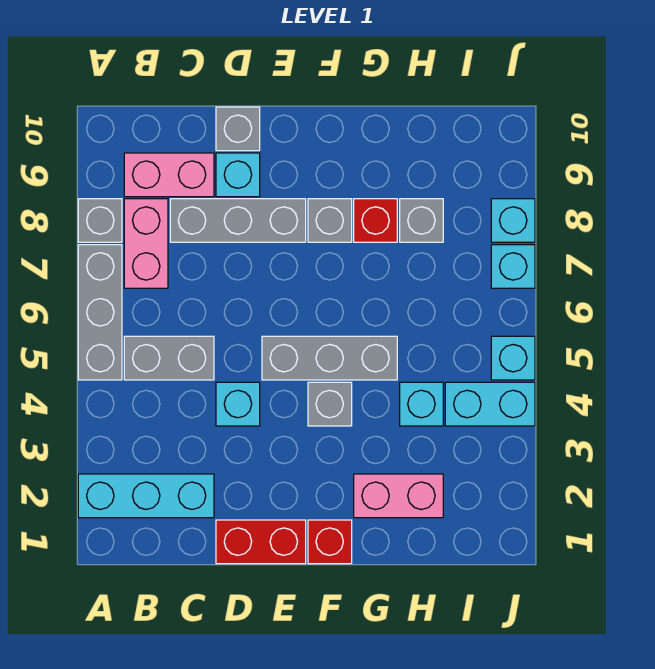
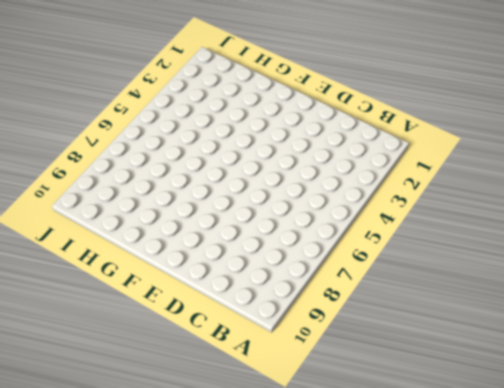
none -> cyan 1x3 brick [78,474,214,518]
none -> grey 1x3 brick [78,245,122,380]
none -> grey 1x1 brick [78,199,122,242]

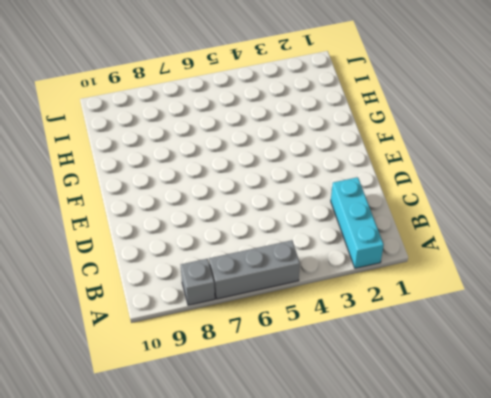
none -> grey 1x2 brick [124,336,214,380]
none -> pink 1x2 brick [124,199,168,288]
none -> pink 1x2 brick [124,153,214,197]

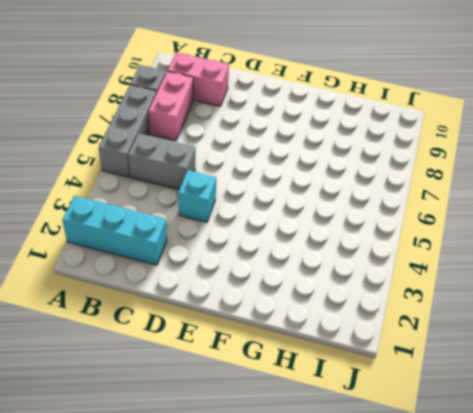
none -> grey 1x3 brick [170,199,306,242]
none -> red 1x2 brick [216,520,306,564]
none -> cyan 1x1 brick [216,153,260,197]

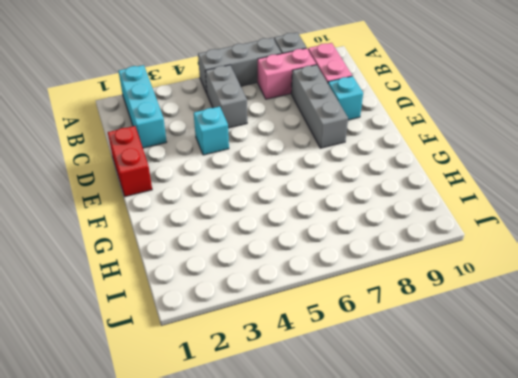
none -> grey 1x1 brick [216,107,260,151]
none -> grey 1x3 brick [262,336,397,380]
none -> red 1x1 brick [308,520,352,564]

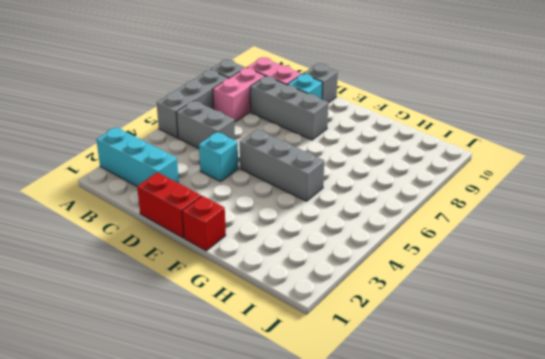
none -> grey 1x1 brick [308,382,352,426]
none -> grey 1x1 brick [308,199,352,242]
none -> pink 1x2 brick [354,474,443,518]

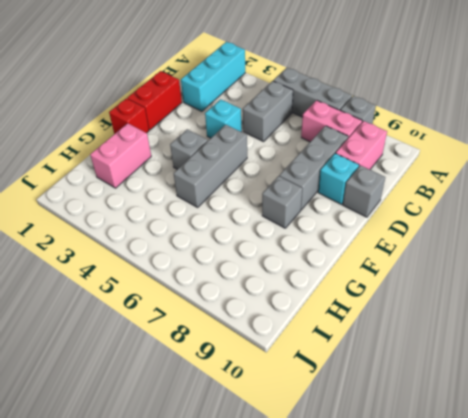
none -> red 1x1 brick [354,199,397,242]
none -> cyan 1x1 brick [400,382,443,426]
none -> grey 1x1 brick [400,199,443,242]

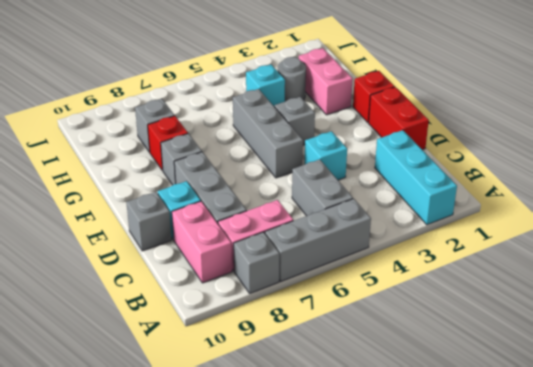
grey 1x1 round brick [278,57,306,102] -> none
none -> cyan 1x2 brick [445,382,535,426]
none -> cyan 1x1 brick [491,336,535,380]
none -> cyan 1x1 brick [491,245,535,288]

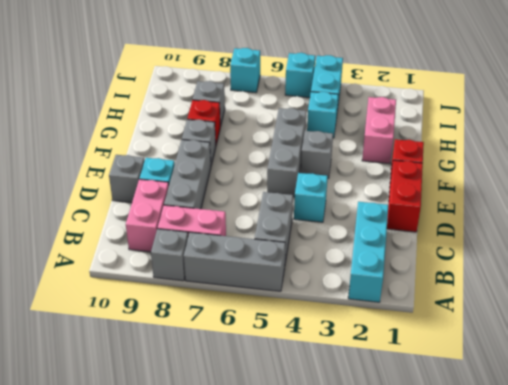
none -> cyan 1x1 brick [491,199,535,242]

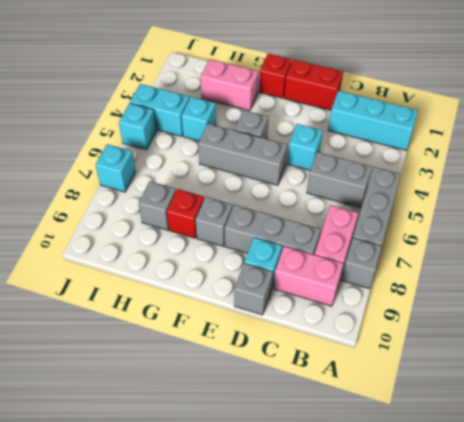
none -> cyan 1x1 brick [491,199,535,242]

